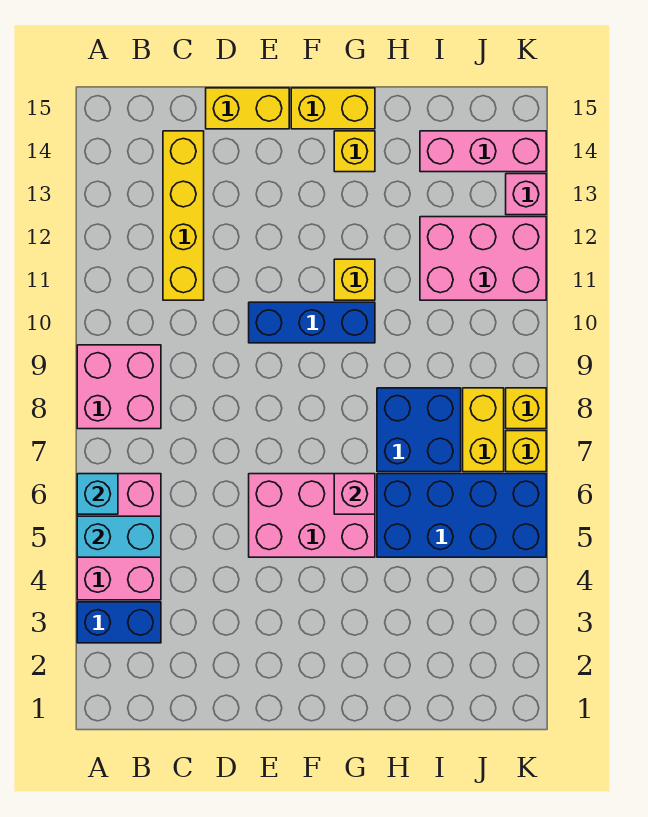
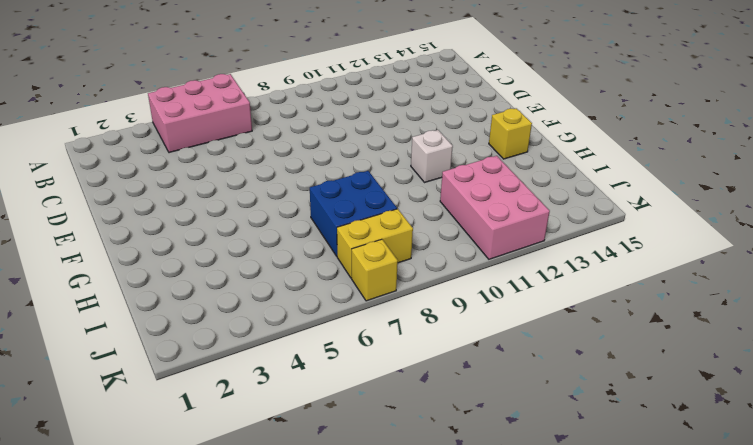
white 1x1 brick [411,130,453,183] -> yellow 1x1 brick [334,259,375,300]
none -> blue 1x2 brick [77,602,161,643]
none -> pink 2x2 brick [77,345,161,429]
none -> yellow 1x4 brick [163,131,204,300]

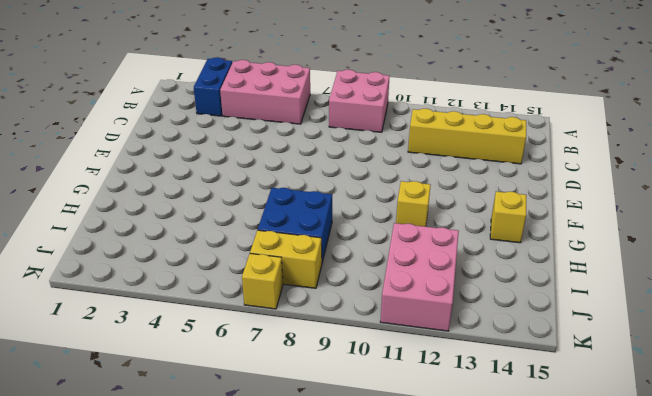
none -> yellow 1x2 brick [206,88,289,129]
none -> pink 2x3 brick [249,474,375,557]
none -> blue 1x3 brick [249,302,375,343]

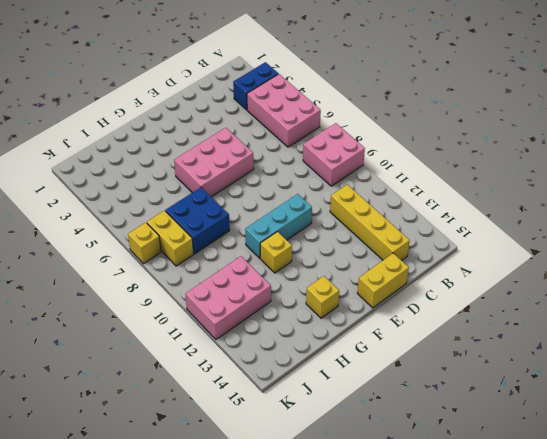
cyan 1x3 brick [245,194,312,258] -> blue 1x3 brick [249,302,375,343]
none -> yellow 1x2 brick [291,88,375,129]
none -> blue 2x4 brick [377,474,546,557]
none -> pink 1x3 brick [420,131,546,172]

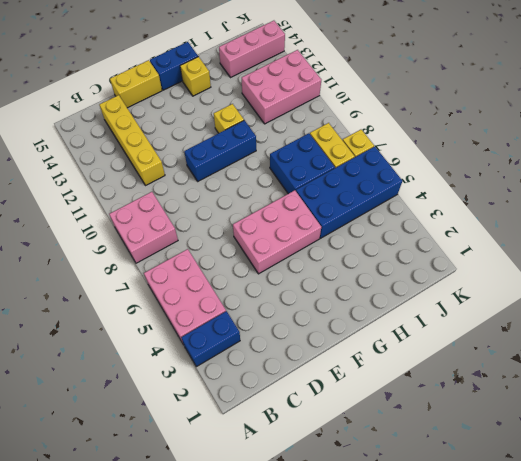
blue 1x2 brick [150,42,198,90] -> yellow 1x2 brick [291,88,375,129]
none -> yellow 1x1 brick [506,388,546,429]
none -> pink 1x1 brick [506,174,546,215]
none -> cyan 1x2 brick [77,516,161,557]

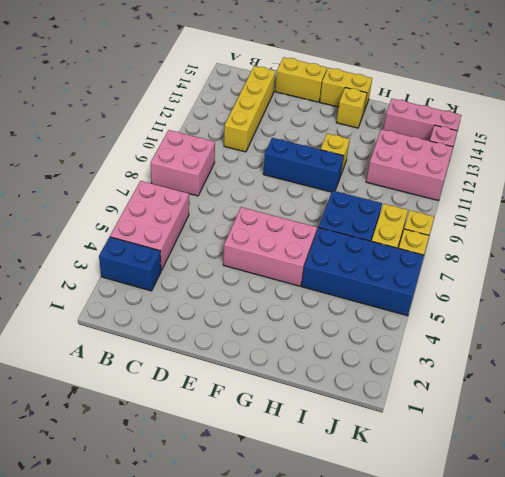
none -> cyan 1x2 brick [77,516,161,557]
none -> cyan 1x1 brick [77,474,118,514]
none -> pink 1x1 brick [334,474,375,514]

